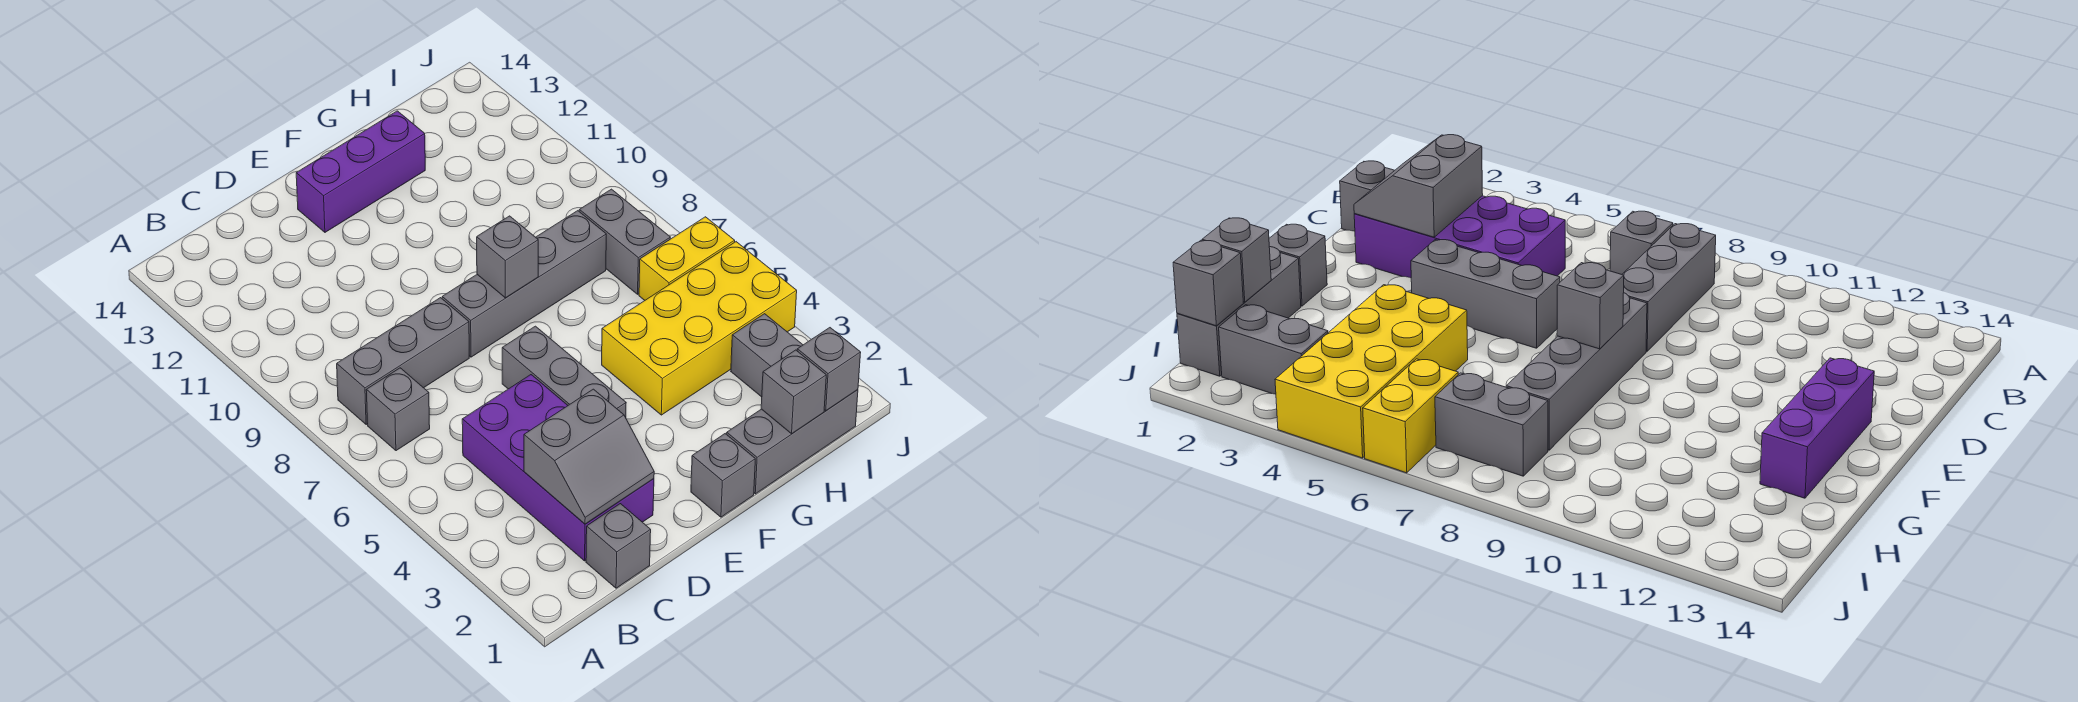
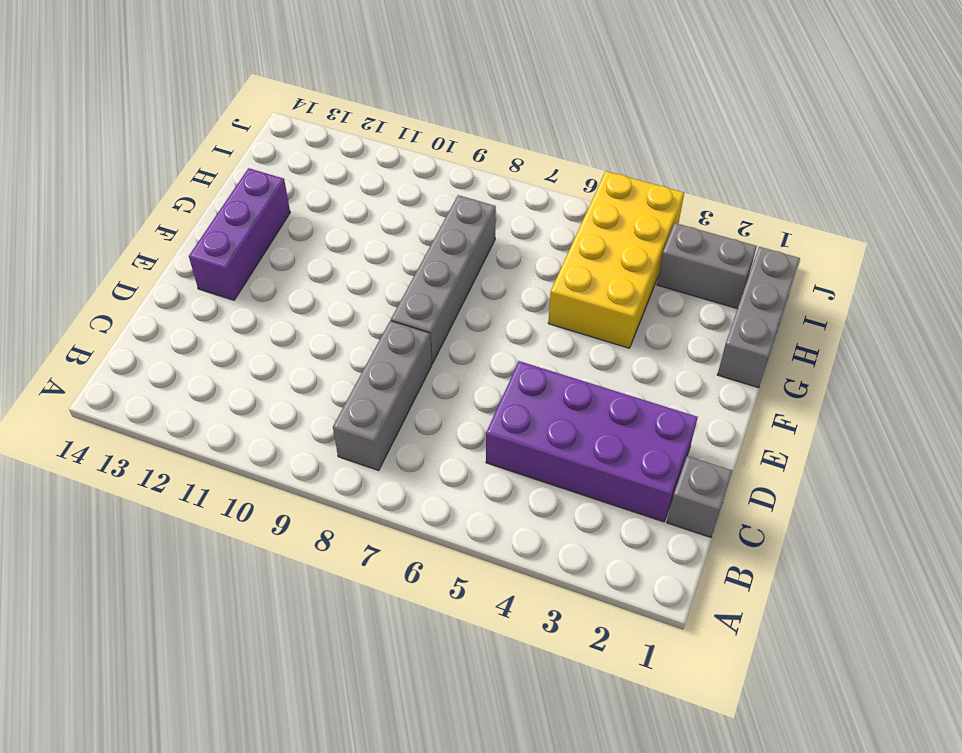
none -> grey 1x1 brick [366,368,430,451]
none -> grey 1x3 brick [502,326,626,418]
none -> grey 1x1 brick [691,434,755,517]

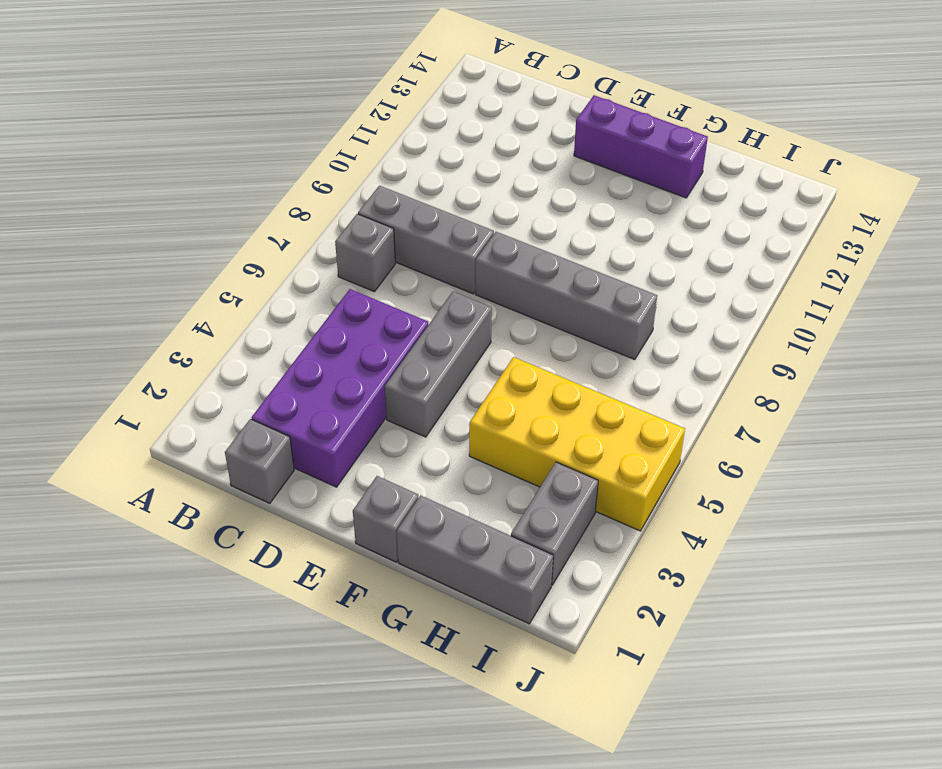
none -> yellow 1x2 brick [639,217,735,300]
none -> grey 1x2 brick [579,189,670,294]
none -> grey 2x2 slope [524,389,654,524]

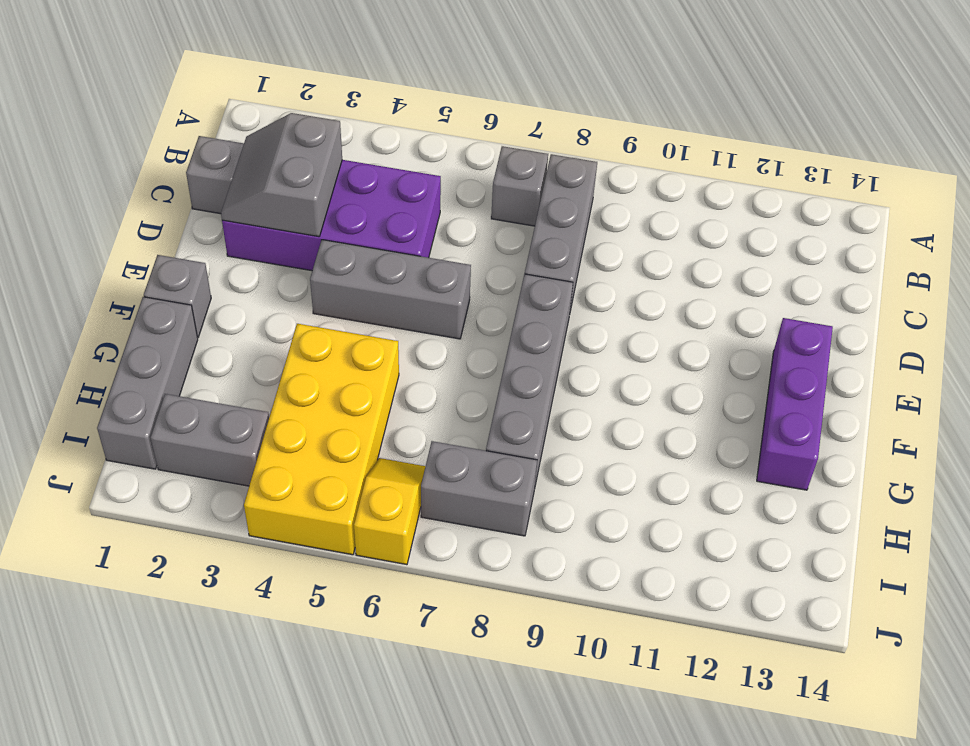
yellow 1x2 slope [354,458,425,565] -> yellow 1x2 brick [639,217,735,300]
none -> grey 1x1 brick [477,216,538,298]
none -> grey 1x1 brick [761,350,826,434]
none -> grey 1x1 brick [797,328,861,411]

